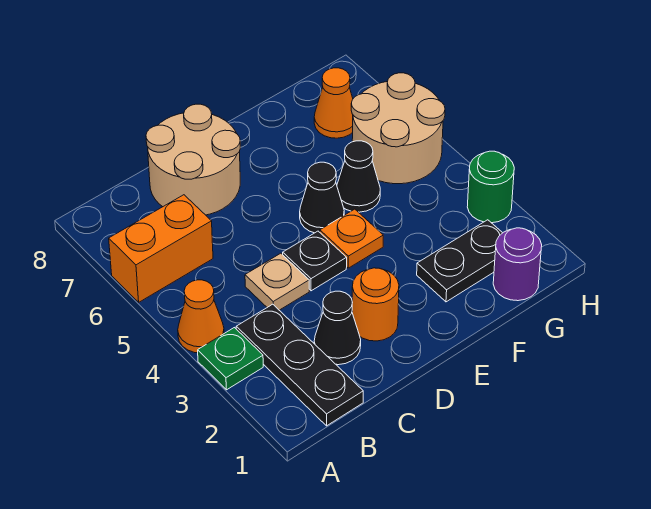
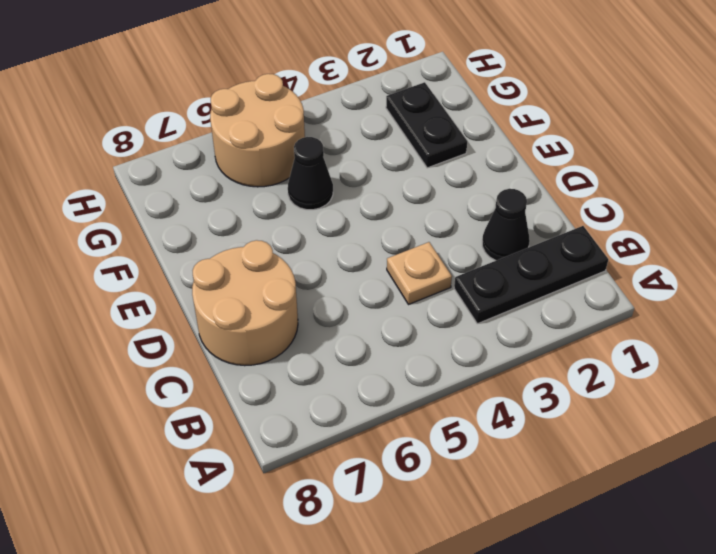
none -> green 1x1 plate [198,328,263,390]
none -> orange 1x1 cone [178,280,224,353]
none -> orange 1x2 brick [109,195,213,302]

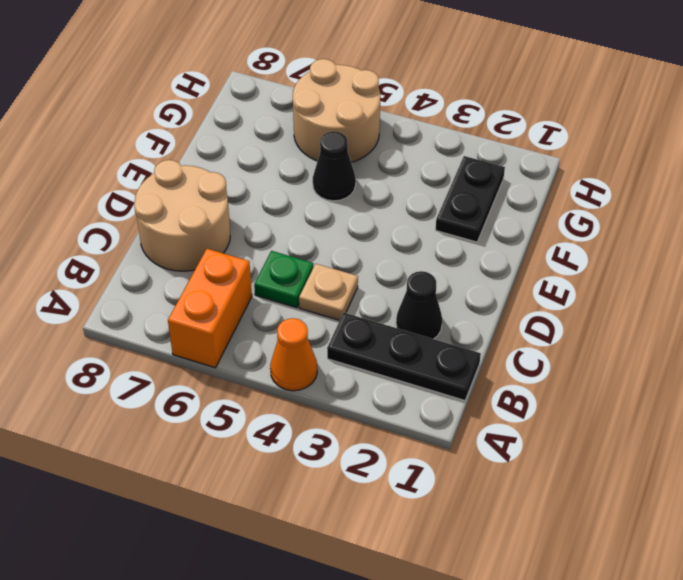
green 1x1 plate [254,251,313,308] -> green 1x1 plate moved to [198,328,263,390]
none -> orange 1x1 round brick [352,268,399,341]
none -> black 1x1 plate [283,231,347,291]
none -> orange 1x1 plate [320,209,383,268]

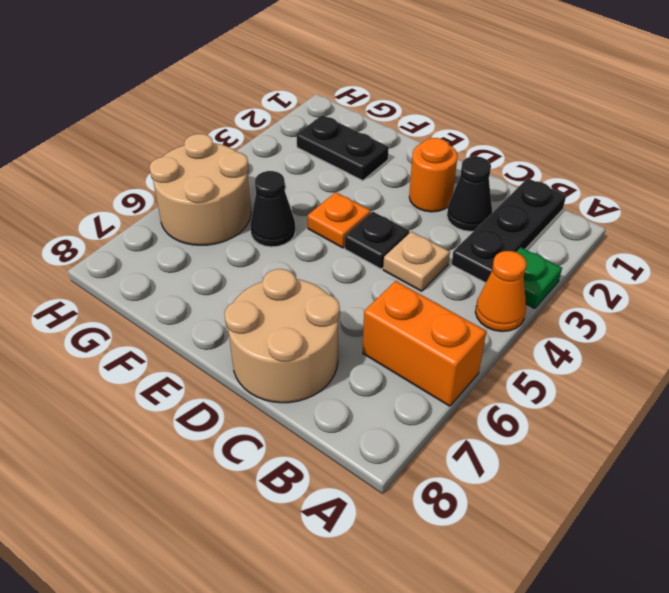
none -> black 1x1 cone [300,162,344,233]
none -> purple 1x1 round brick [493,228,542,301]
none -> orange 1x1 cone [314,68,353,138]

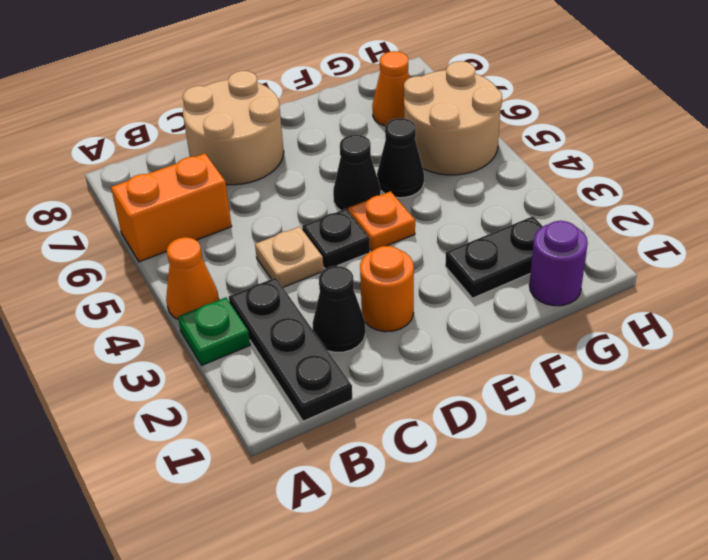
none -> green 1x1 round brick [467,151,514,223]

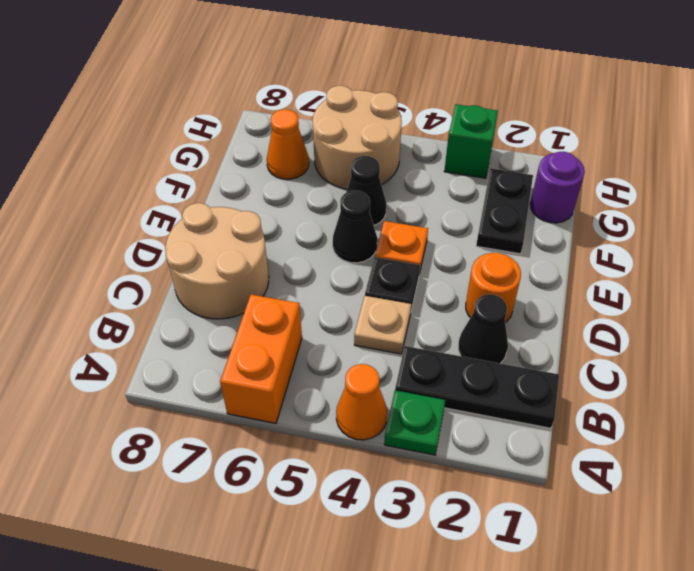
green 1x1 brick [444,104,498,178] -> green 1x1 round brick [467,151,514,223]

